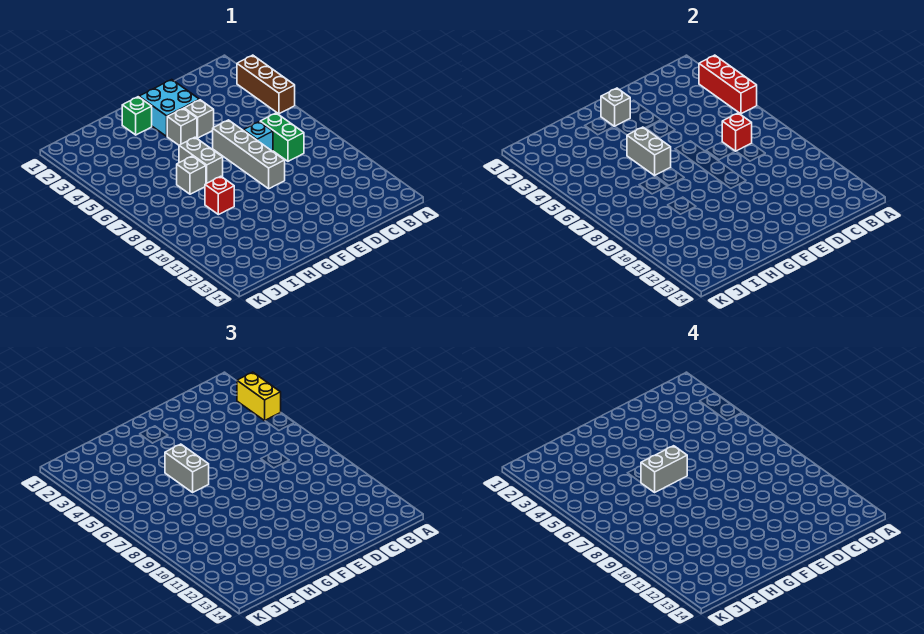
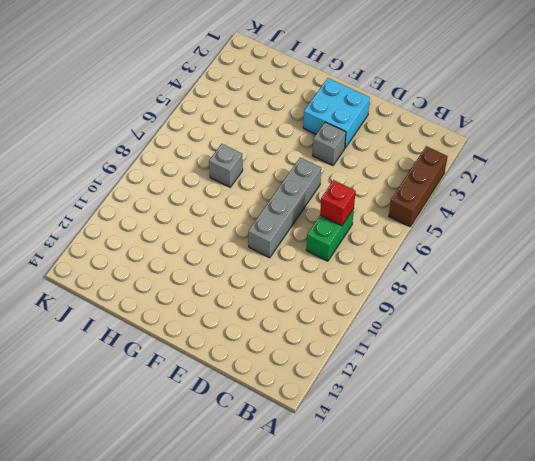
none -> cyan 1x1 brick [244,122,273,151]
none -> grey 1x1 brick [167,108,197,145]
none -> green 1x1 brick [122,97,152,135]

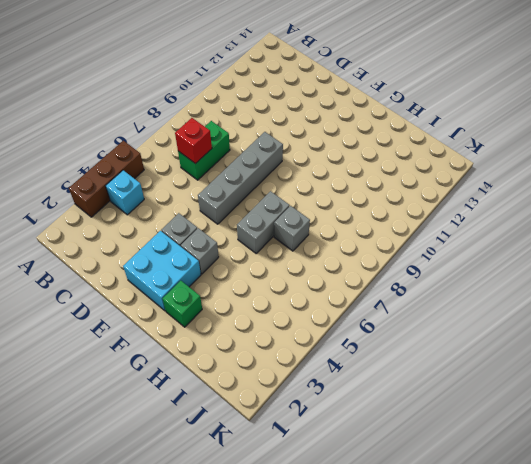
cyan 1x1 brick [106,170,144,215] -> cyan 1x1 brick moved to [244,122,273,151]
none -> red 1x1 brick [205,176,234,215]
none -> red 1x3 brick [699,55,757,114]
none -> grey 1x1 brick [601,88,630,126]

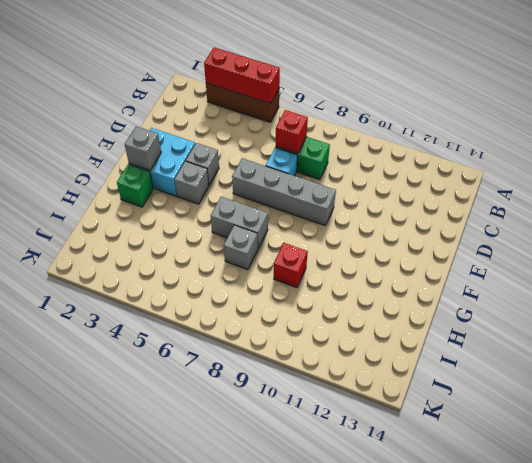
none -> grey 1x2 brick [627,127,671,175]
none -> yellow 1x2 brick [237,372,281,421]
none -> grey 1x2 brick [165,444,209,492]

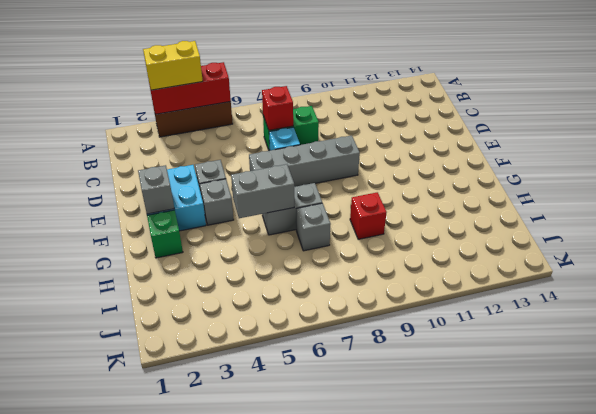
none -> grey 1x2 brick [165,444,209,492]
none -> grey 1x2 brick [641,446,687,492]

